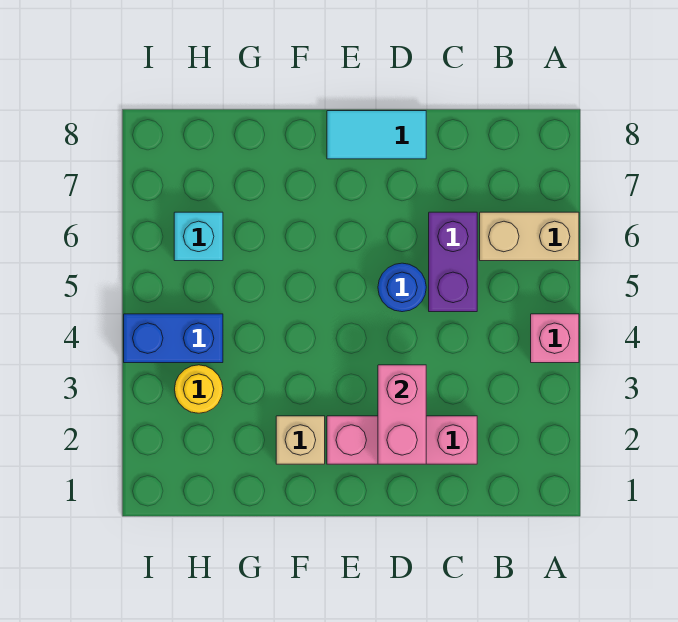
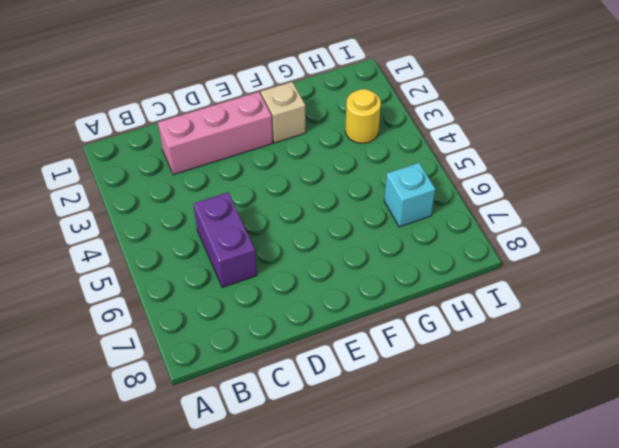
none -> pink 1x1 brick [531,314,579,363]
none -> tan 1x2 brick [480,212,579,261]

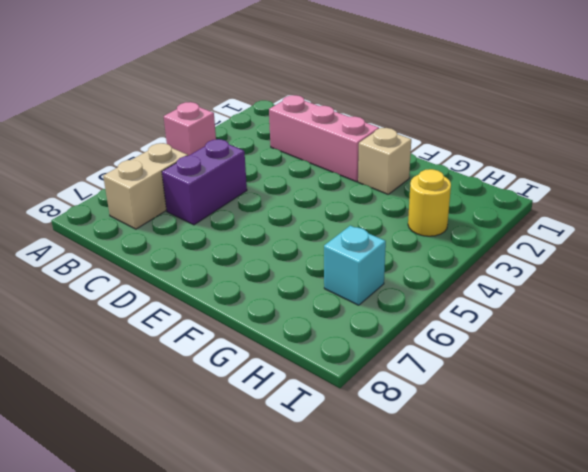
tan 1x2 brick [103,143,188,229] -> tan 1x2 brick turned to [480,212,579,261]
none -> blue 1x1 round brick [378,263,426,312]
none -> cyan 1x2 tile [327,111,426,159]

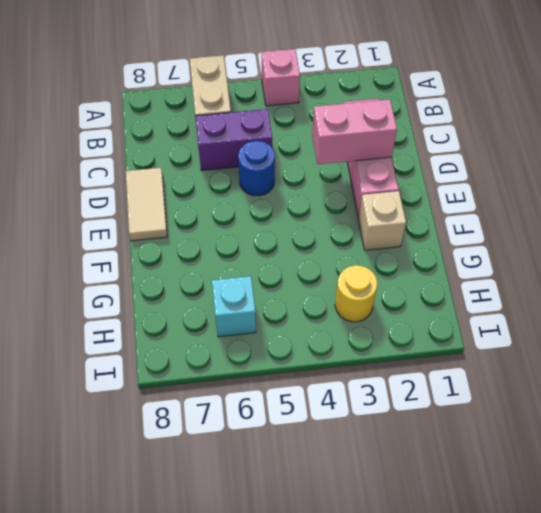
tan 1x2 tile [126,168,167,241] -> cyan 1x2 tile [327,111,426,159]
none -> blue 1x2 brick [124,314,223,363]

